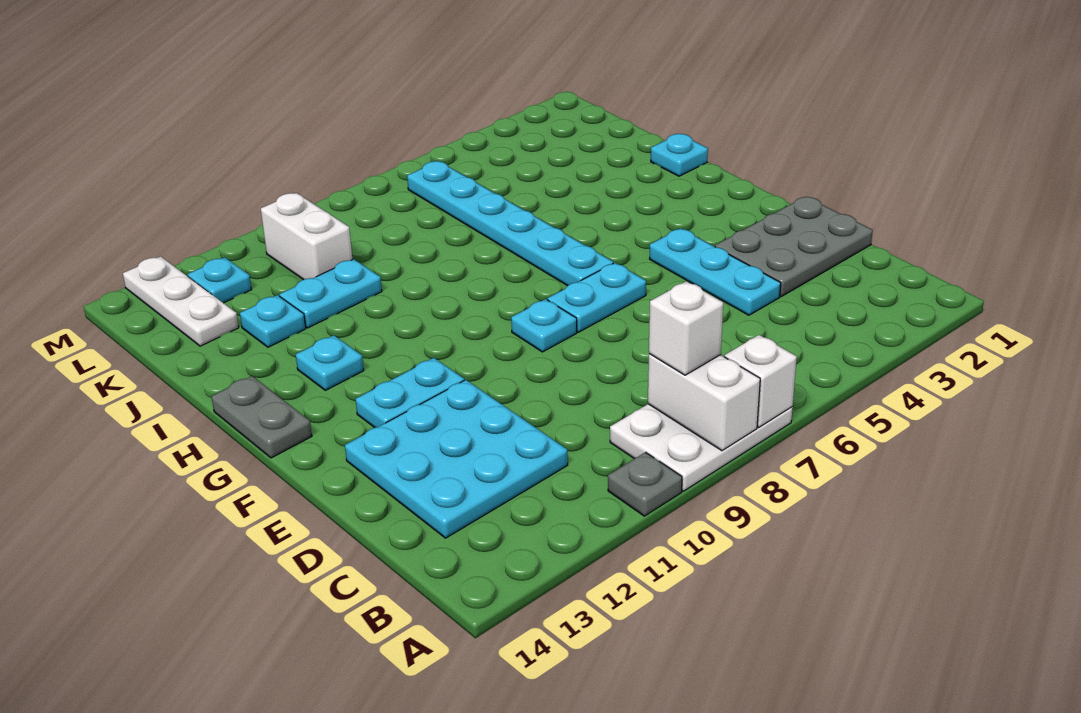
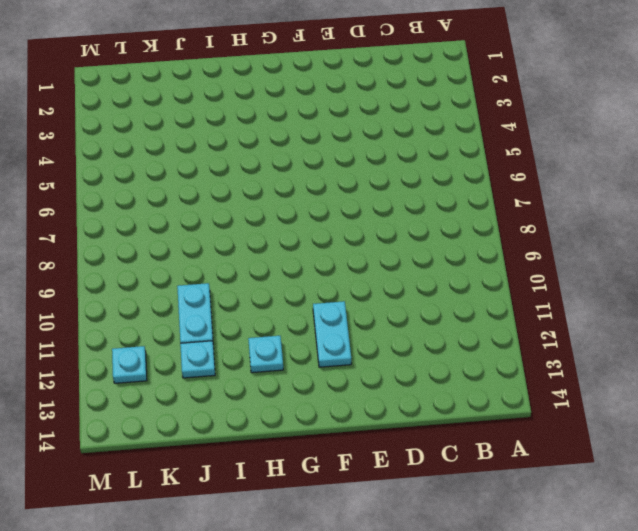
none -> white 2x3 plate [610,404,793,491]
none -> grey 1x1 plate [608,452,682,516]
none -> cyan 3x3 plate [345,380,568,538]

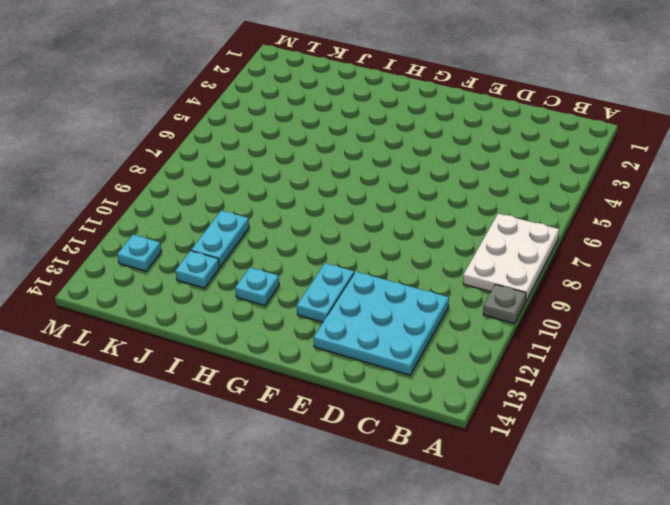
none -> grey 2x3 plate [715,197,873,297]
none -> cyan 1x3 plate [650,228,781,315]
none -> cyan 1x2 plate [547,263,646,332]

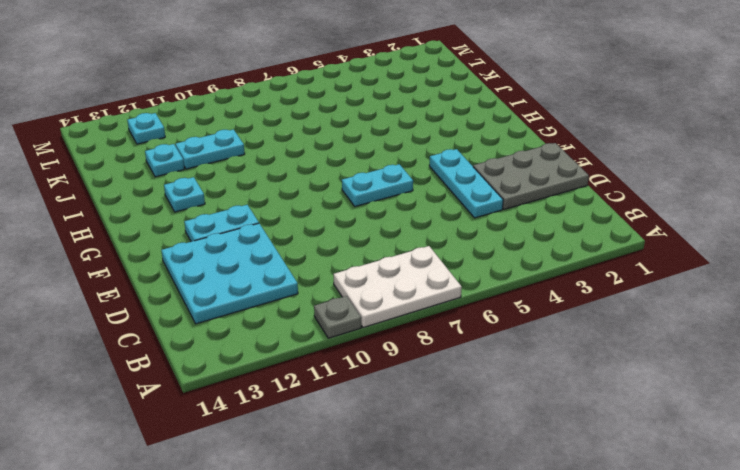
none -> cyan 1x1 plate [511,299,577,352]
none -> cyan 1x6 plate [407,161,613,286]
none -> grey 1x2 plate [211,376,312,458]

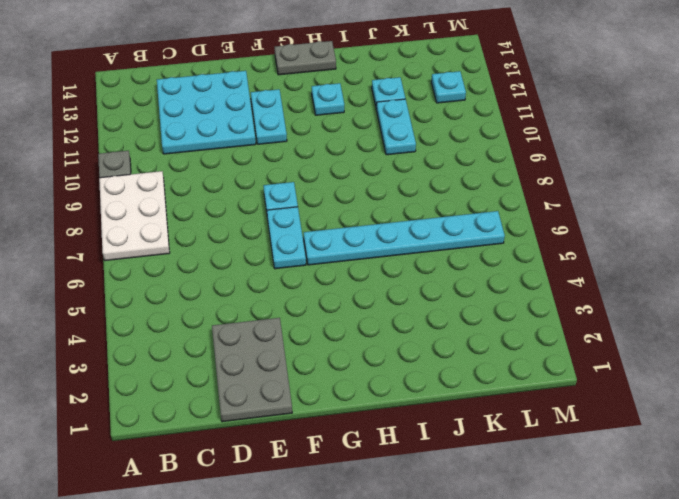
none -> cyan 1x3 plate [650,228,781,315]
none -> cyan 1x1 plate [651,134,708,176]
none -> white 1x2 brick [261,193,352,280]

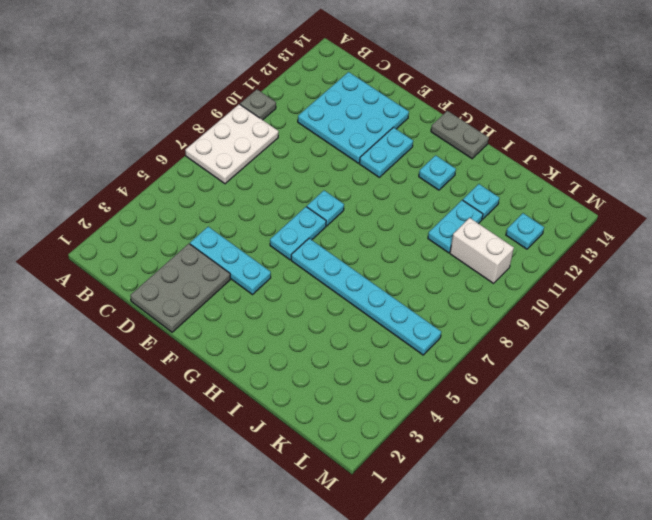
none -> cyan 1x1 plate [651,134,708,176]
none -> white 1x3 plate [123,256,239,346]
none -> white 1x1 brick [724,335,797,427]

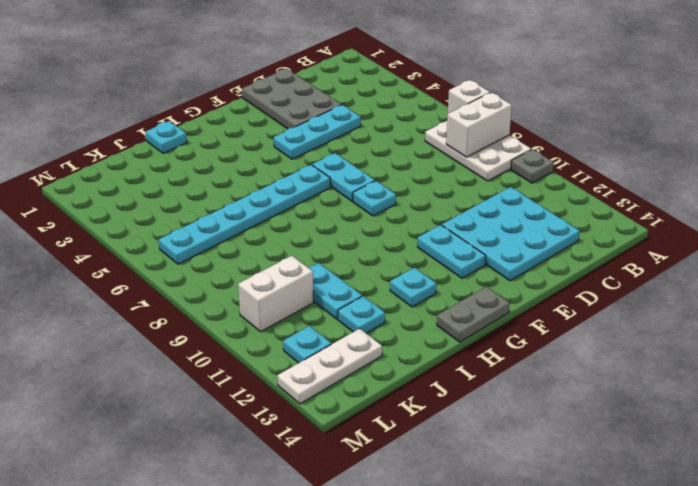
none -> white 1x1 brick [649,281,723,375]

